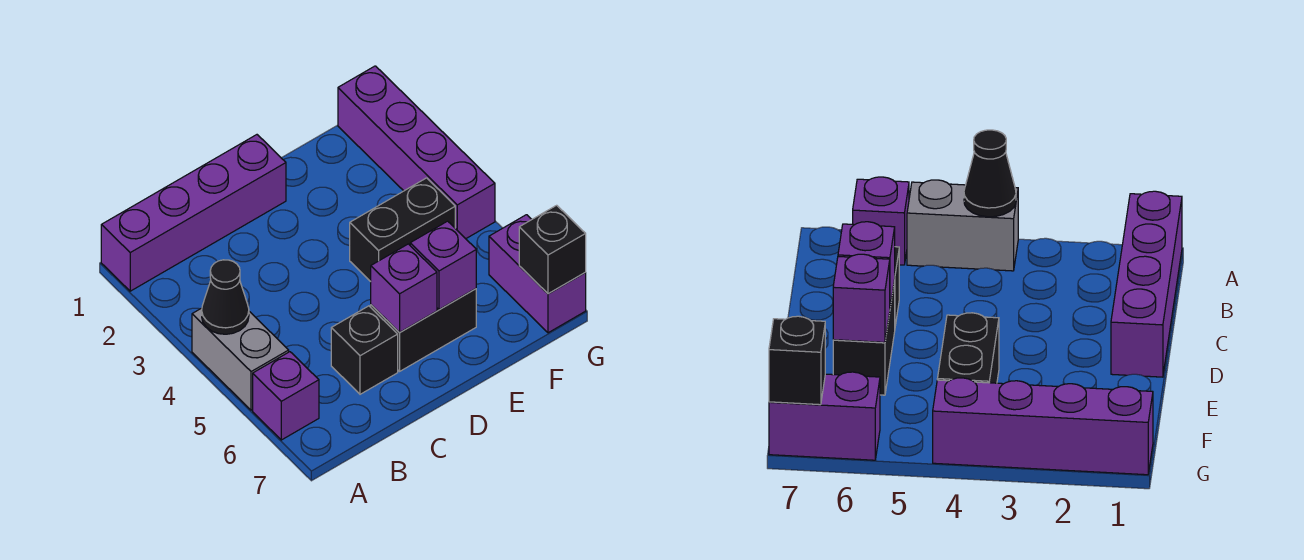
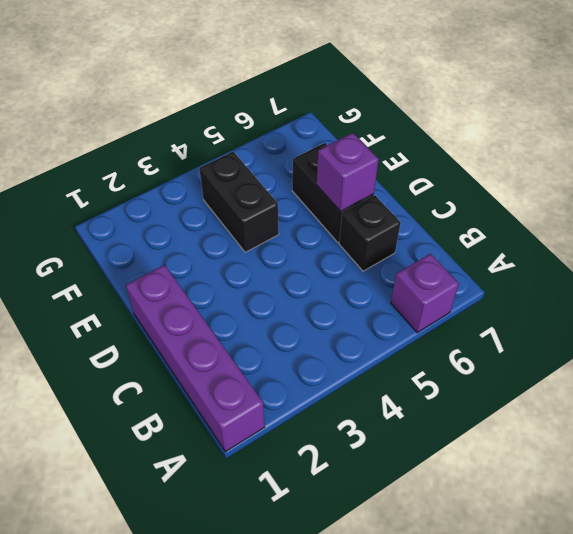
none -> grey 1x2 brick [192,308,289,410]
none -> purple 1x4 brick [338,66,495,239]
none -> purple 1x2 brick [489,215,586,333]

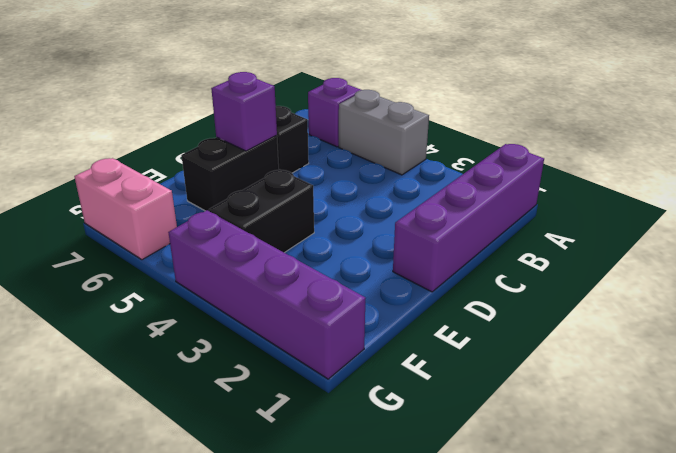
pink 1x2 brick [74,158,177,260] -> purple 1x2 brick [489,215,586,333]
none -> black 1x1 cone [202,260,249,334]
none -> purple 1x1 brick [410,221,476,309]
none -> black 1x1 brick [519,205,586,294]

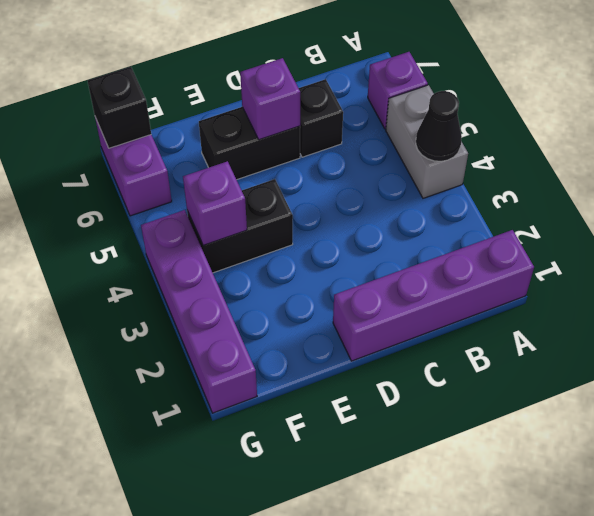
purple 1x1 brick [183,161,247,246] -> purple 1x1 brick moved to [410,221,476,309]

